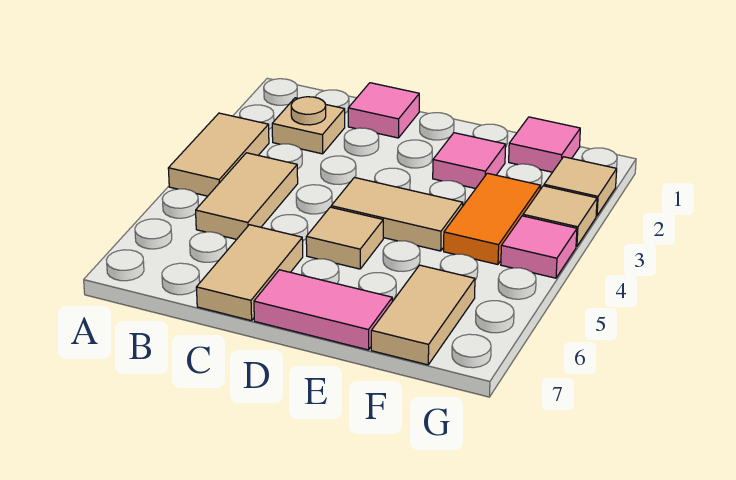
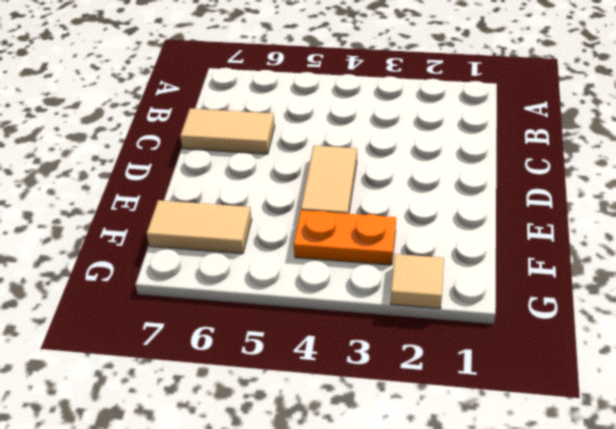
orange 1x2 plate [294,210,396,265] -> orange 1x2 tile [444,173,540,265]
none -> tan 1x2 tile [168,113,269,196]
none -> tan 1x1 plate [272,97,345,154]
none -> tan 1x2 tile [196,153,298,239]

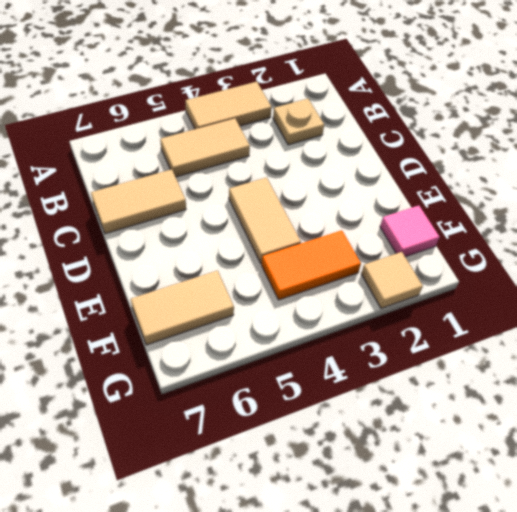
none -> pink 1x1 tile [348,83,419,138]
none -> tan 1x1 tile [306,207,383,269]
none -> pink 1x2 tile [254,270,392,350]

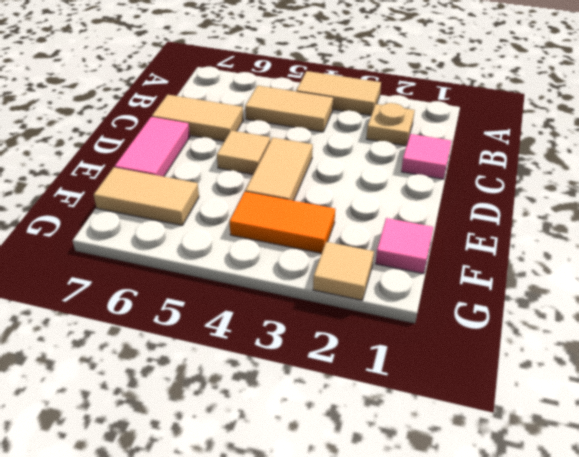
none -> pink 1x1 tile [433,133,506,189]
none -> tan 1x1 tile [523,186,597,247]
none -> pink 1x1 tile [501,216,577,278]

